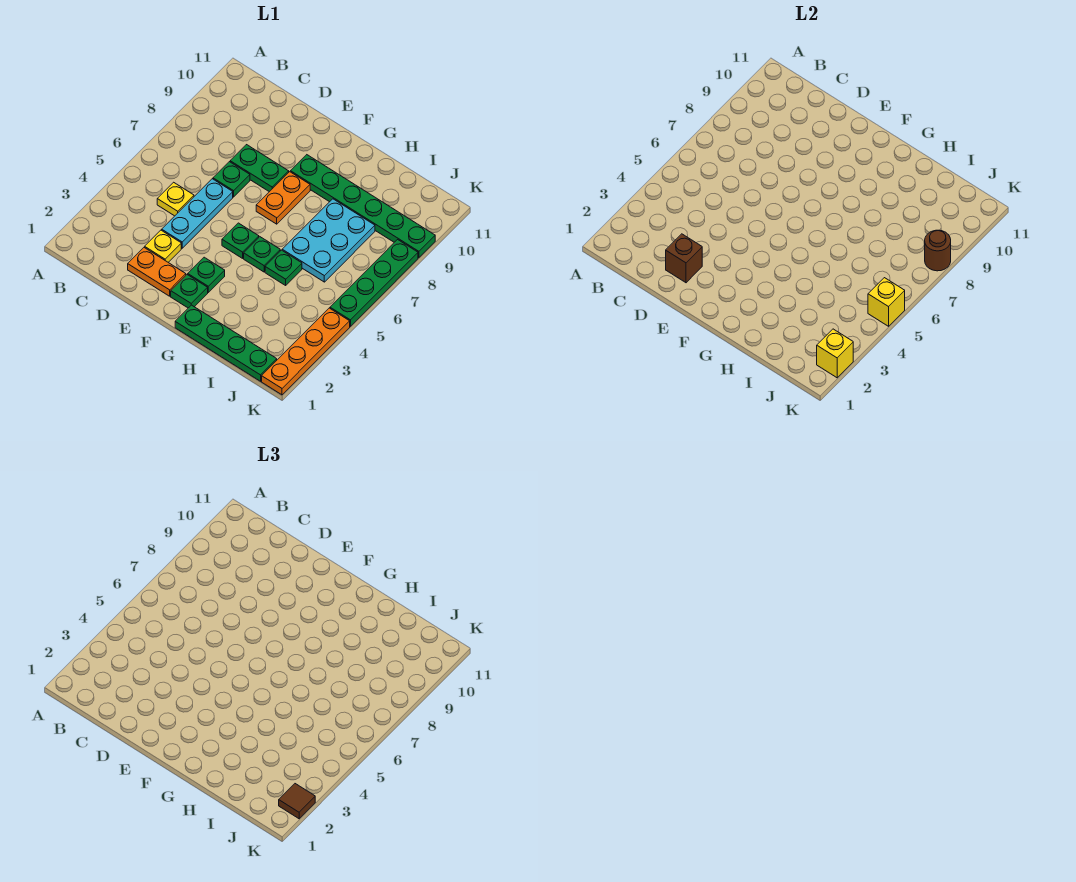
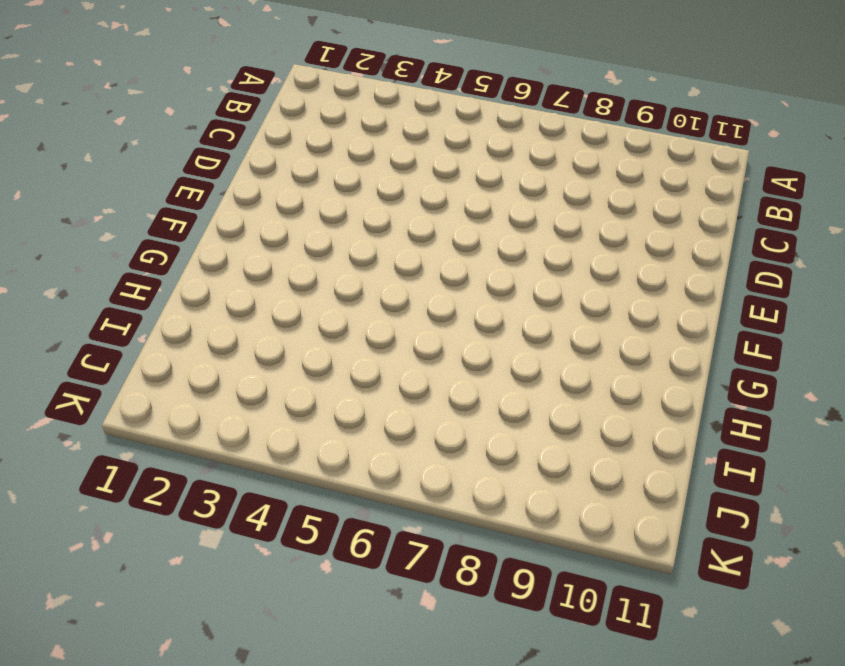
none -> yellow 1x1 plate [157,182,194,216]
none -> orange 1x2 plate [128,247,186,296]
none -> yellow 1x1 plate [145,230,181,262]

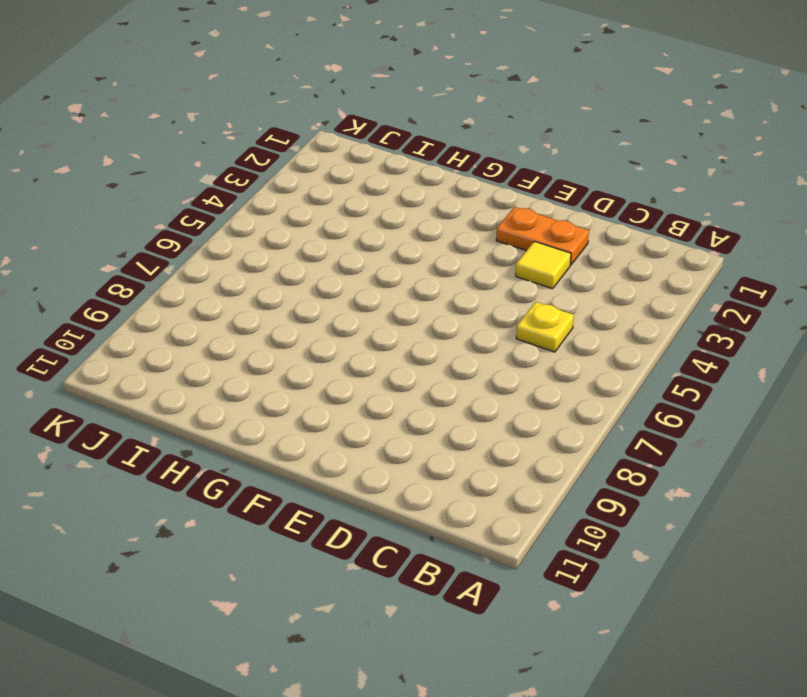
yellow 1x1 tile [516,241,571,289] -> yellow 1x1 plate [145,230,181,262]
none -> cyan 1x3 plate [162,179,233,248]
none -> green 1x1 plate [213,162,250,197]
none -> green 1x2 plate [230,145,289,192]

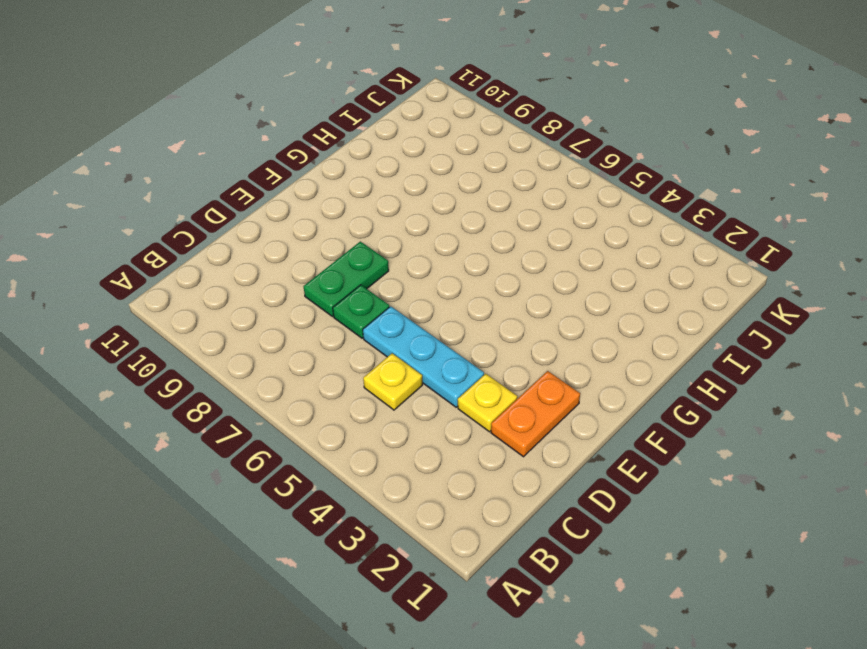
none -> green 1x1 plate [171,275,208,308]
none -> green 1x1 plate [188,257,225,292]
none -> green 1x1 plate [222,223,259,258]

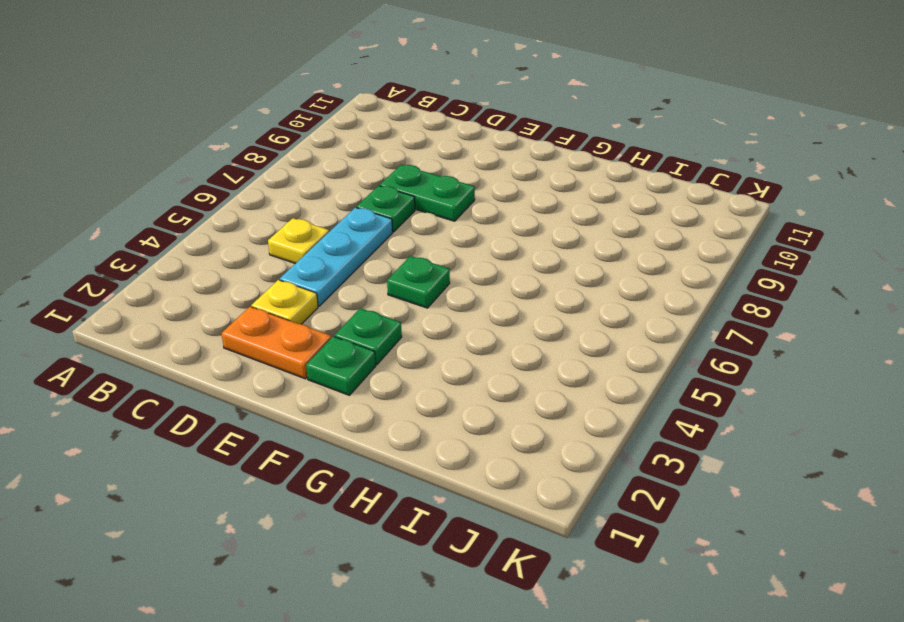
none -> orange 1x2 plate [256,172,310,224]
none -> green 1x6 plate [290,155,435,258]
none -> green 1x4 plate [175,305,277,381]

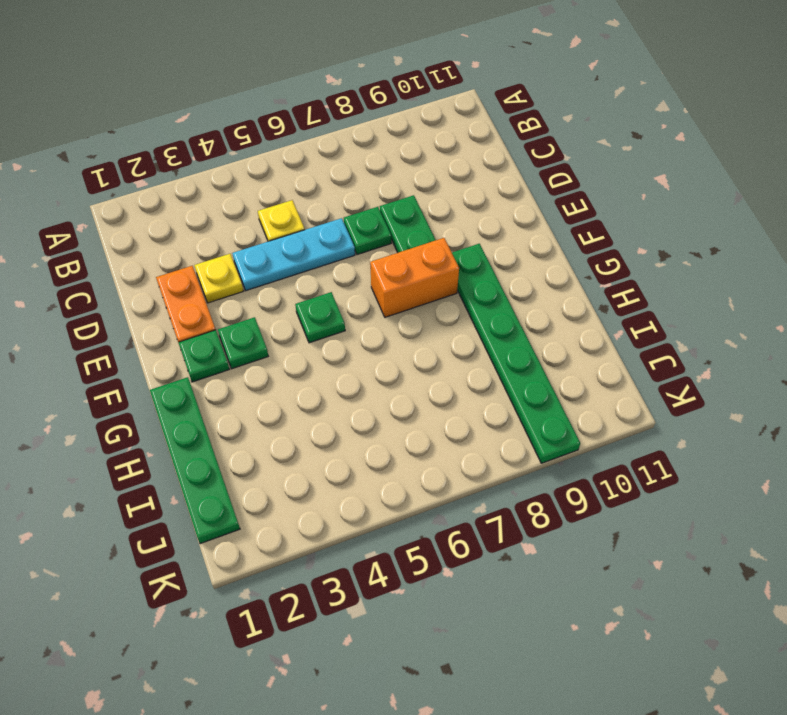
orange 1x2 brick [370,238,459,317] -> orange 1x2 plate [256,172,310,224]
none -> green 1x1 plate [244,237,280,272]
none -> green 1x1 plate [265,250,302,285]
none -> cyan 2x3 plate [282,199,375,282]

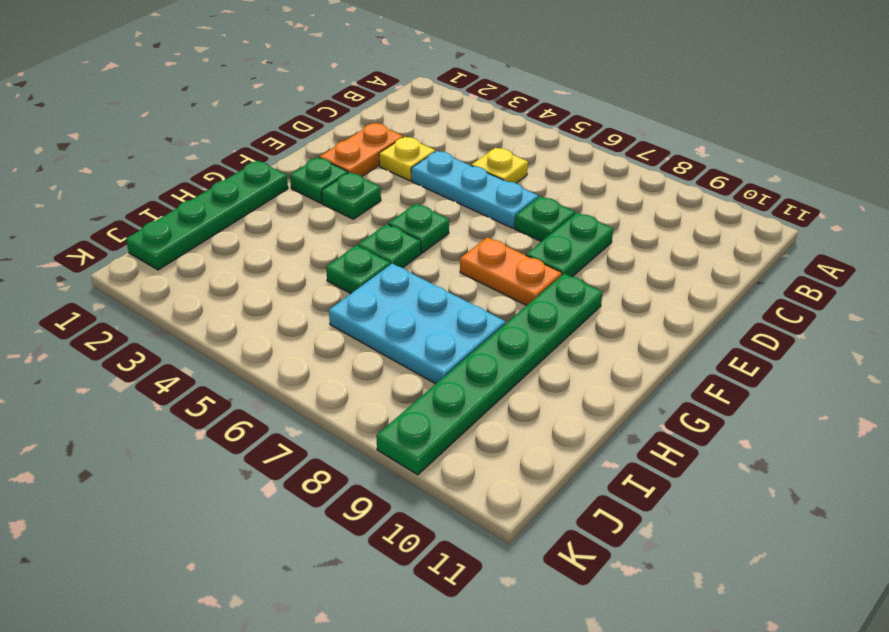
none -> orange 1x4 plate [262,308,350,395]
none -> green 1x4 plate [330,240,418,326]
none -> brown 1x1 brick [666,234,702,283]

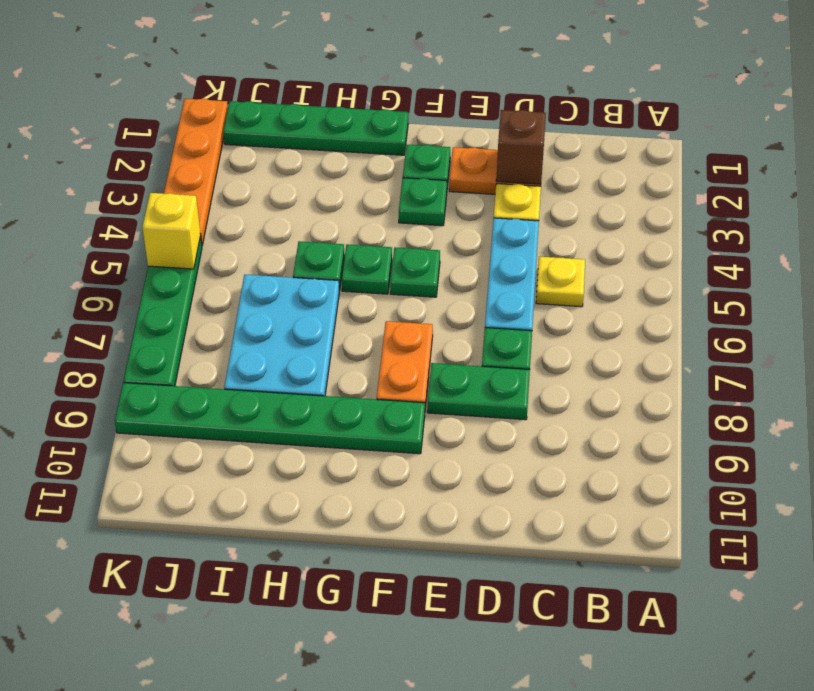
none -> yellow 1x1 brick [817,329,853,378]
none -> brown 1x1 round brick [925,230,951,271]
none -> brown 1x1 tile [279,784,315,819]

